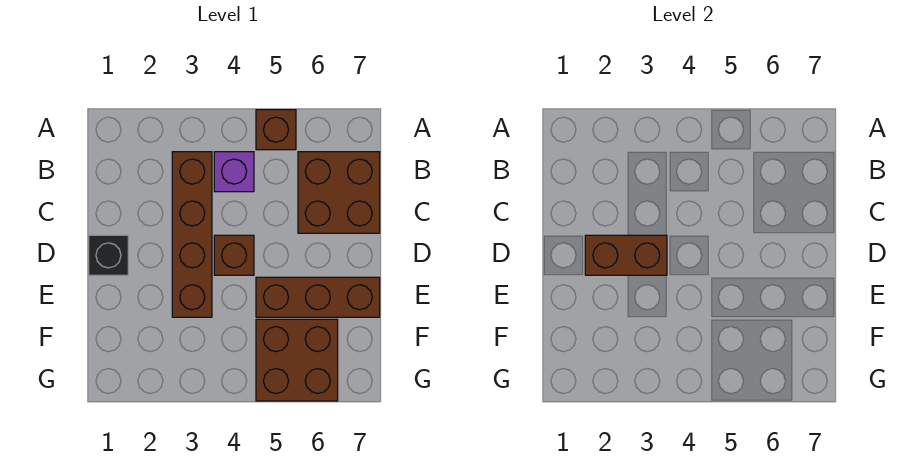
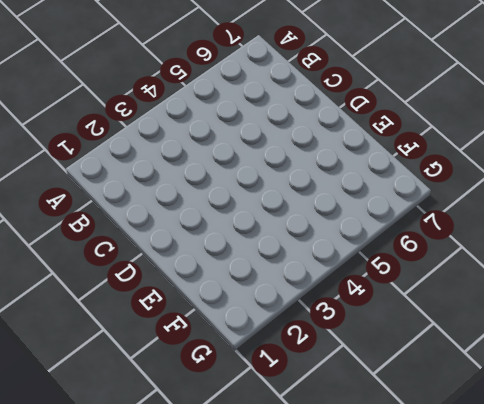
none -> brown 1x1 brick [256,110,296,150]
none -> brown 1x4 brick [172,152,212,317]

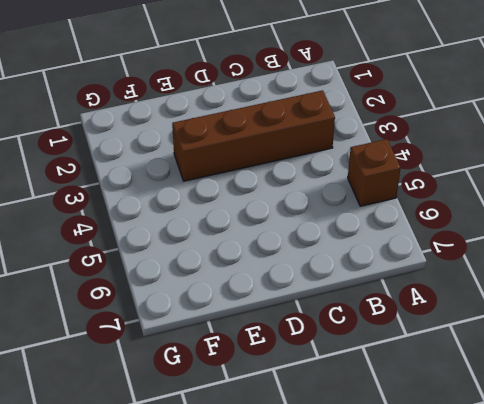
none -> purple 1x1 brick [214,152,254,192]
none -> brown 2x2 brick [298,152,380,233]

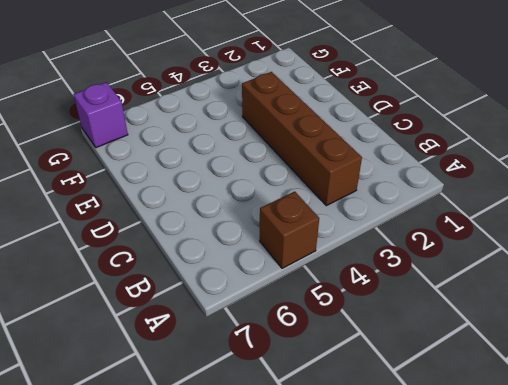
purple 1x1 brick [73,82,128,148] -> purple 1x1 brick moved to [214,152,254,192]
none -> brown 2x2 brick [298,152,380,233]
none -> black 1x1 brick [89,235,128,275]

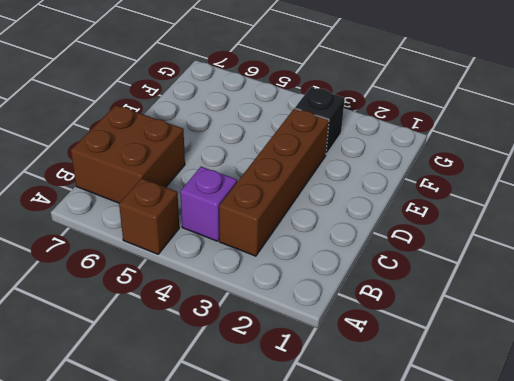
black 1x1 brick [295,87,345,154] -> black 1x1 brick moved to [89,235,128,275]
none -> brown 1x1 brick [214,235,254,275]
none -> brown 1x3 brick [256,277,380,317]

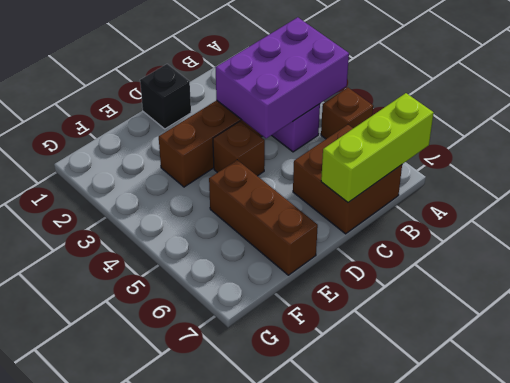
purple 2x3 brick [215,17,349,138] -> none
lime 1x3 brick [321,93,434,202] -> none
none -> brown 2x2 brick [256,319,338,401]
none -> brown 1x2 brick [585,235,667,275]

